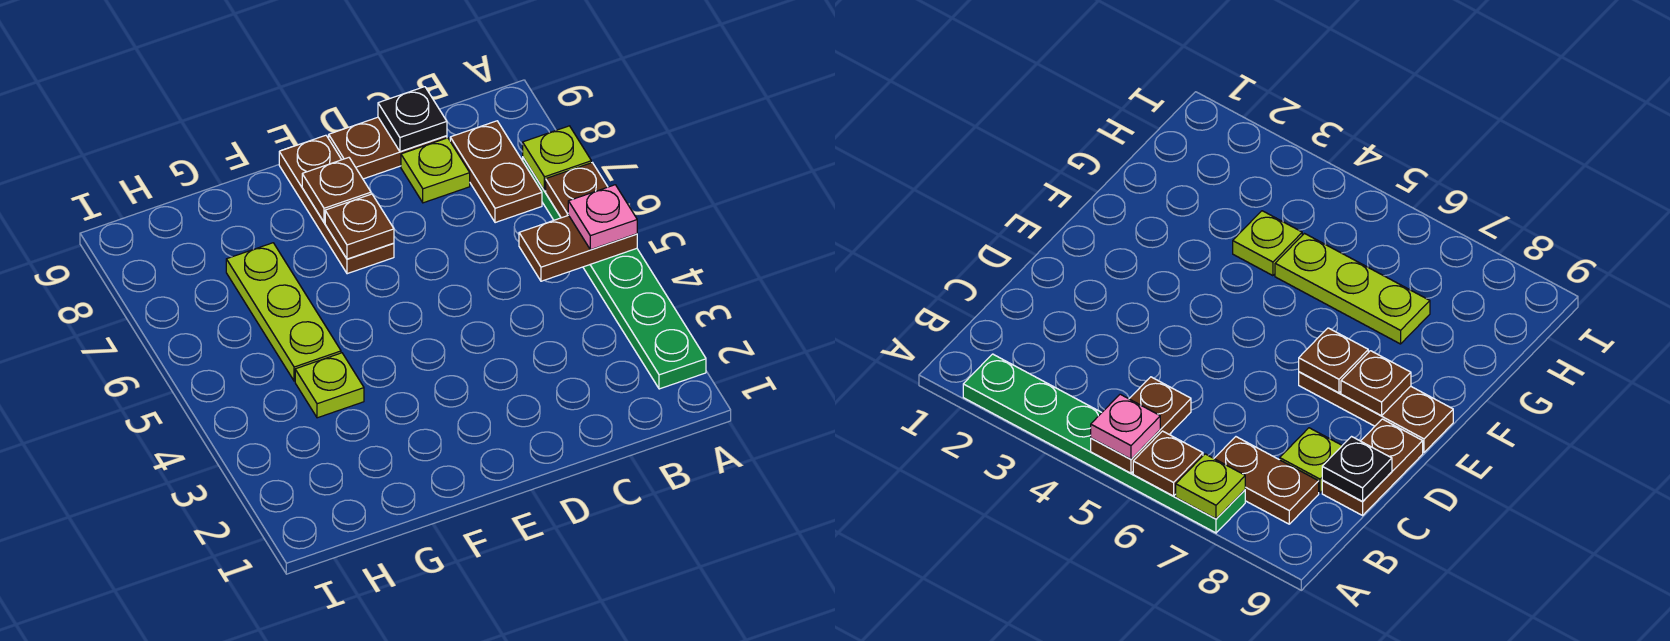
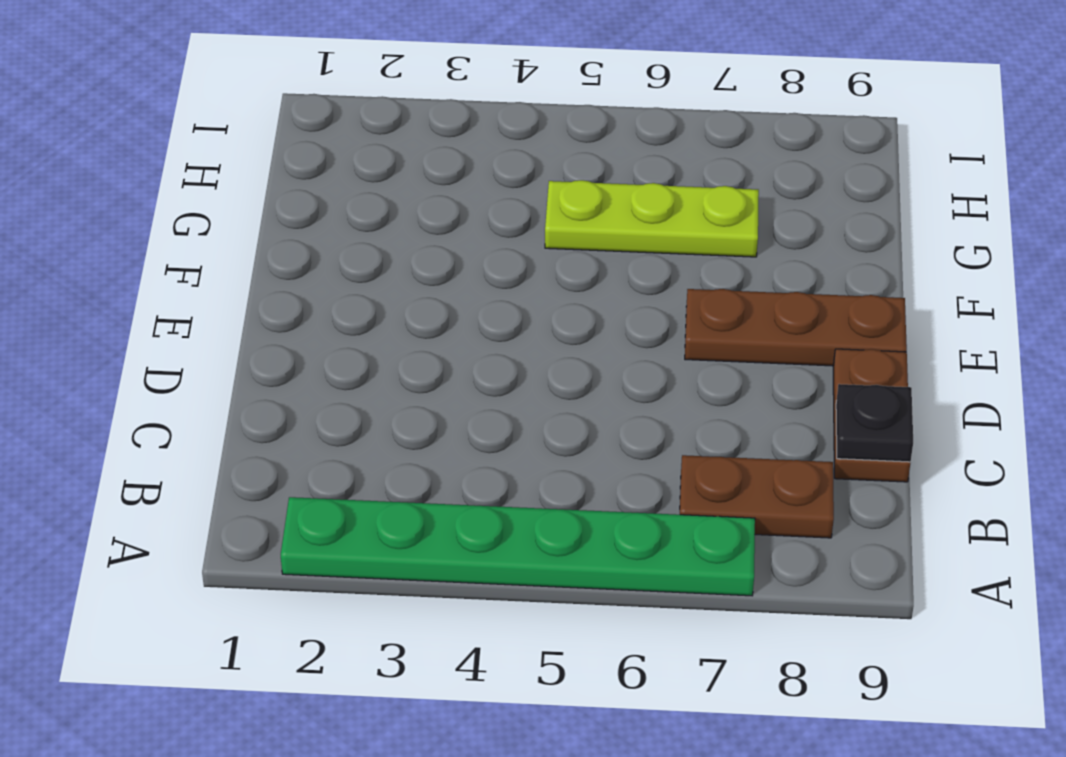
none -> lime 1x1 plate [401,138,470,203]
none -> lime 1x1 plate [295,353,364,418]
none -> brown 1x2 plate [519,215,637,281]

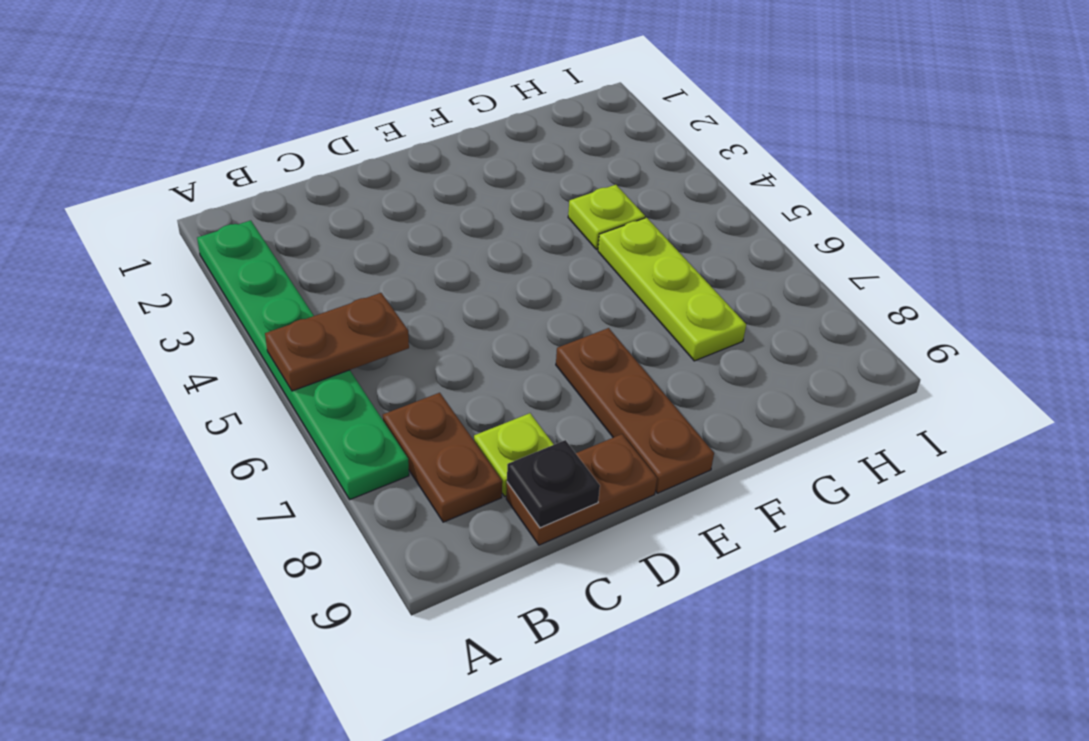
none -> brown 1x1 plate [546,163,608,218]
none -> lime 1x1 plate [523,126,591,191]
none -> brown 1x1 plate [325,194,394,259]

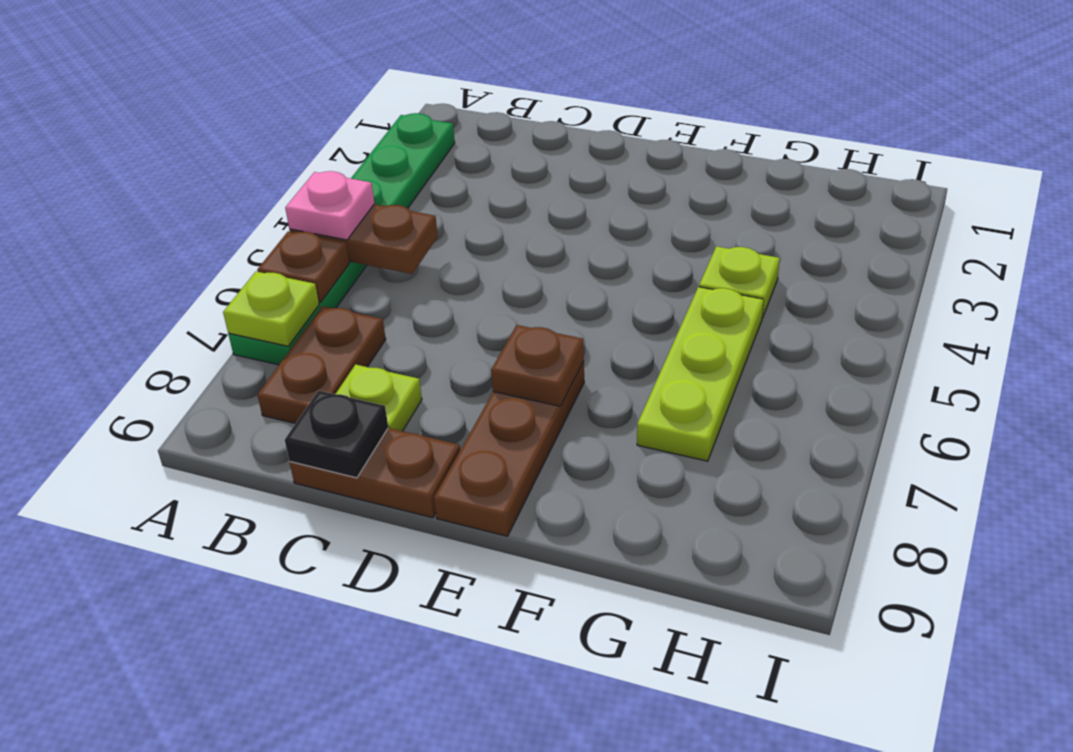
none -> brown 1x1 plate [302,158,371,222]

